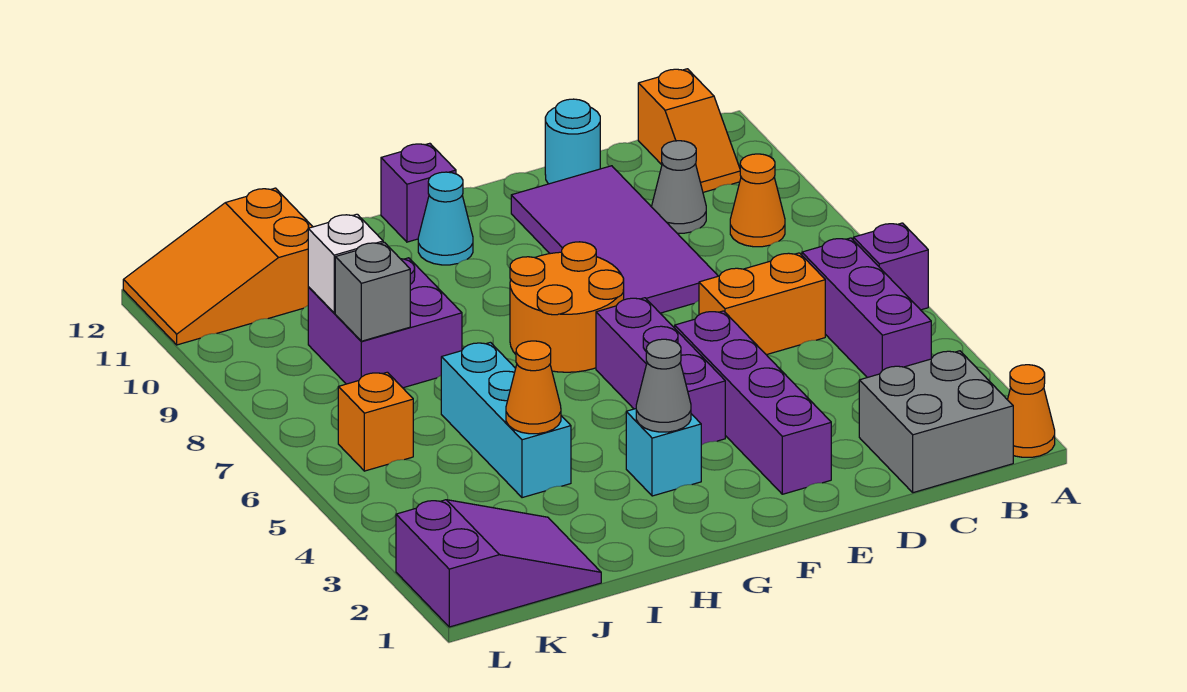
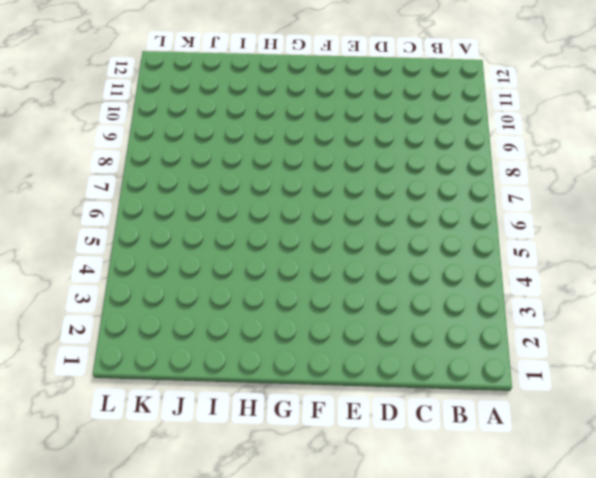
none -> orange 1x1 cone [1008,365,1055,457]
none -> purple 1x1 brick [853,223,928,310]
none -> grey 2x2 brick [859,351,1013,493]

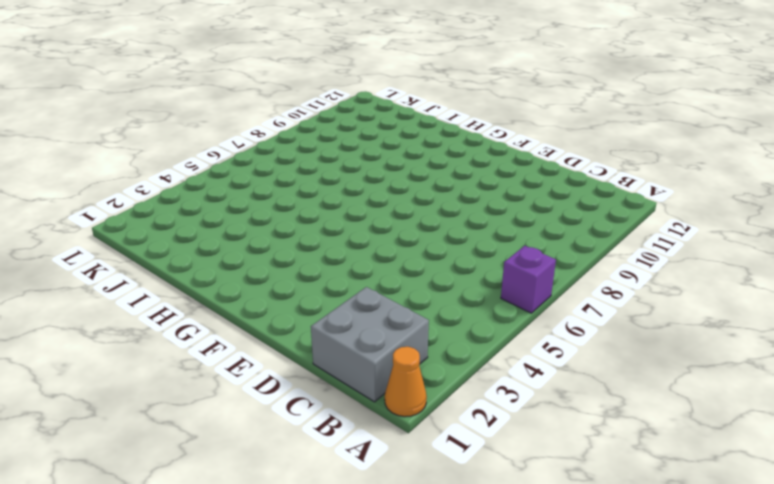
none -> purple 1x3 brick [802,238,931,378]
none -> orange 1x1 cone [730,154,785,247]
none -> orange 1x2 slope [638,69,741,192]

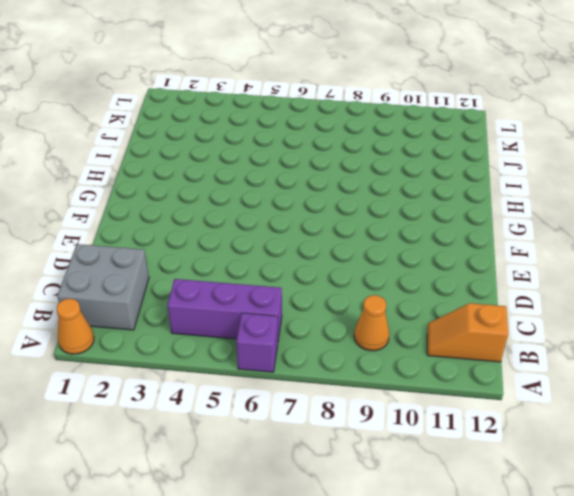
none -> orange 1x2 brick [699,253,825,355]
none -> grey 1x1 cone [652,141,706,233]
none -> purple 2x4 tile [511,166,718,313]

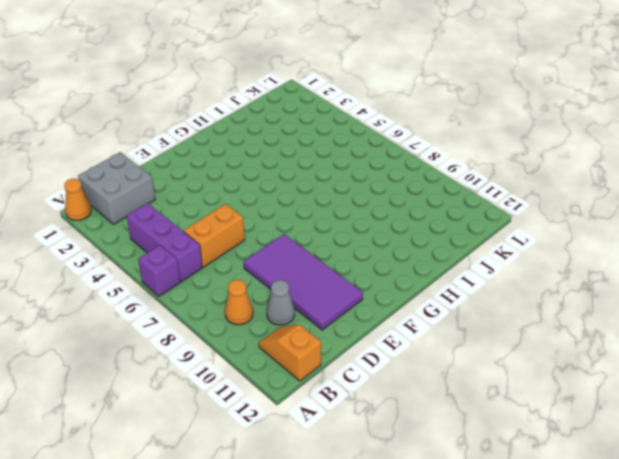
none -> cyan 1x1 round brick [545,99,600,184]
none -> purple 1x4 brick [675,311,831,494]
none -> purple 1x3 brick [596,298,725,445]

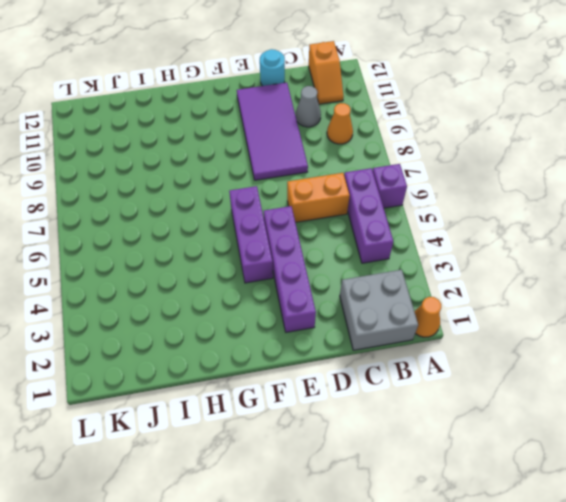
none -> orange 2x2 round brick [510,242,624,372]
none -> cyan 1x1 brick [626,409,701,496]
none -> cyan 1x1 cone [418,172,473,265]

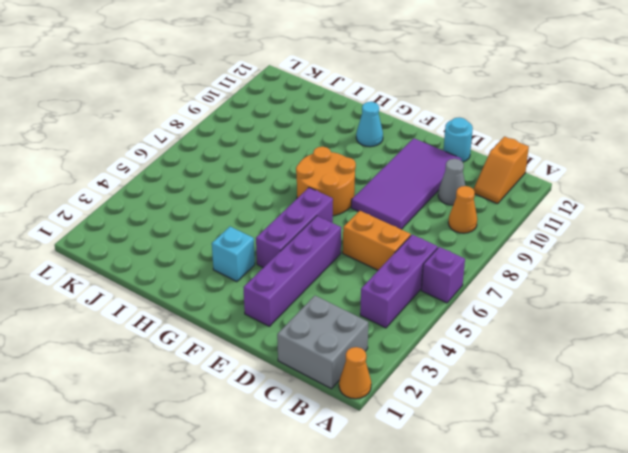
none -> purple 1x1 brick [381,143,456,242]
none -> cyan 1x3 brick [441,342,571,498]
none -> purple 2x2 brick [308,258,462,388]

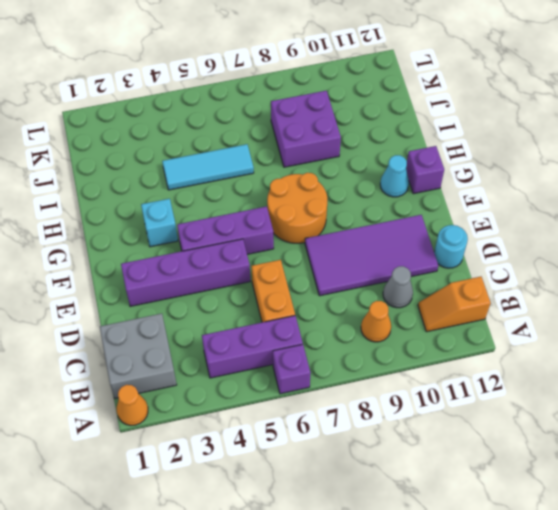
cyan 1x3 tile [162,144,254,190] -> cyan 1x3 brick [441,342,571,498]
none -> purple 2x3 slope [396,500,601,627]
none -> orange 2x3 slope [123,188,313,345]
none -> orange 1x1 brick [338,372,413,471]

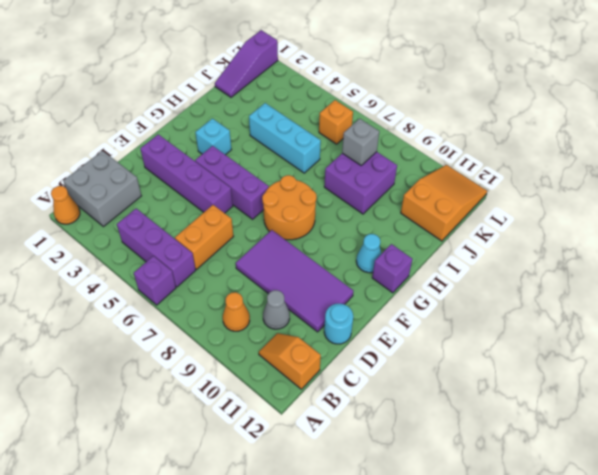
purple 1x3 slope [215,30,278,97] -> purple 2x3 slope [396,500,601,627]
none -> grey 1x1 cone [636,339,691,432]
none -> orange 1x1 cone [506,341,561,434]
none -> white 1x1 brick [308,214,383,313]

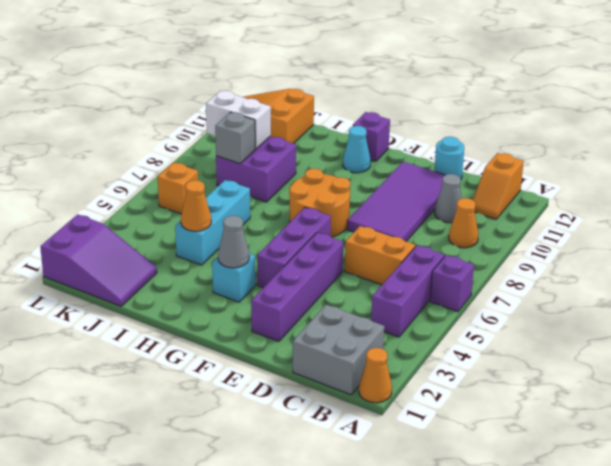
white 1x2 brick [206,91,271,149] -> white 1x1 brick [308,214,383,313]

